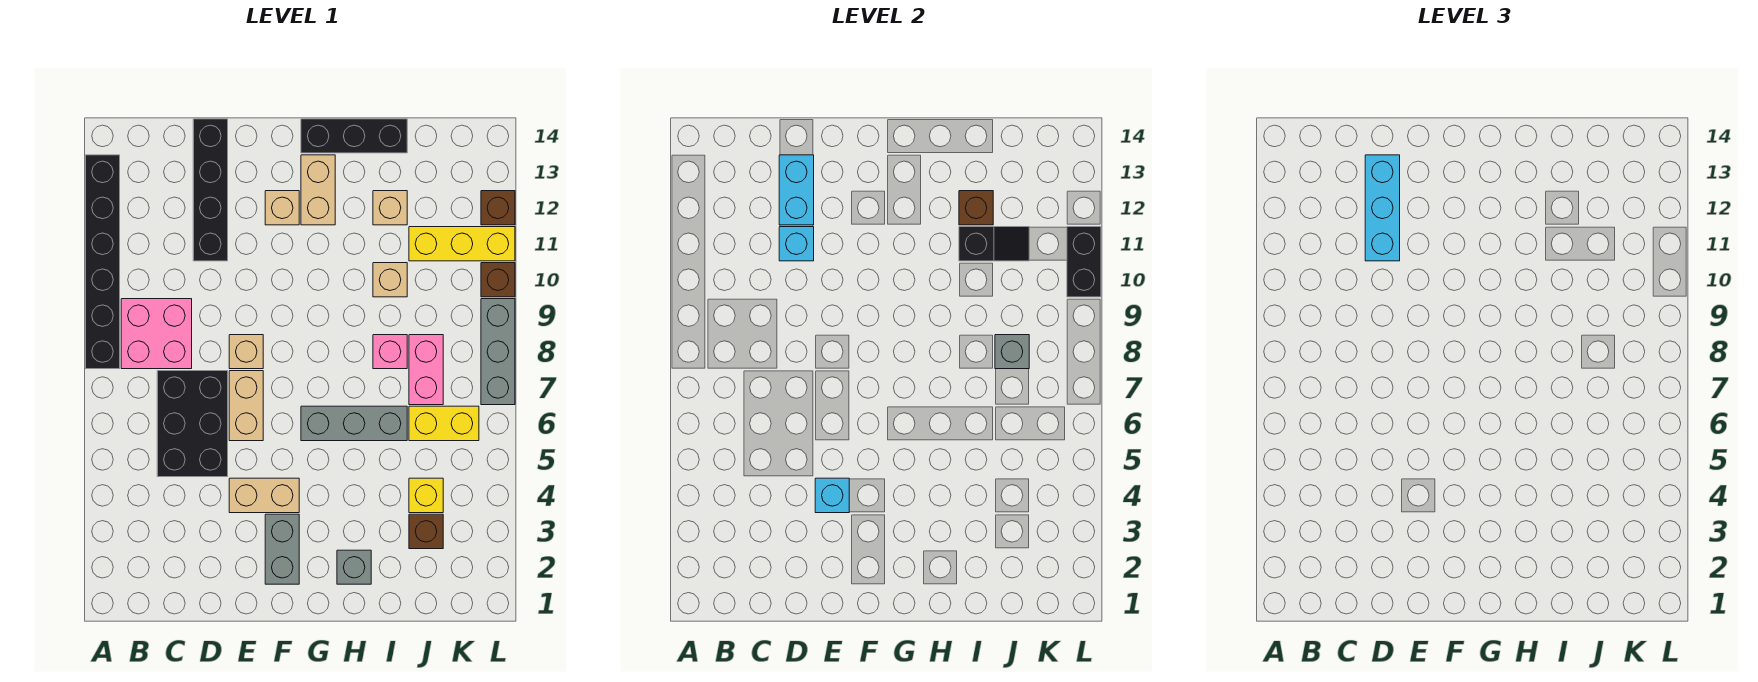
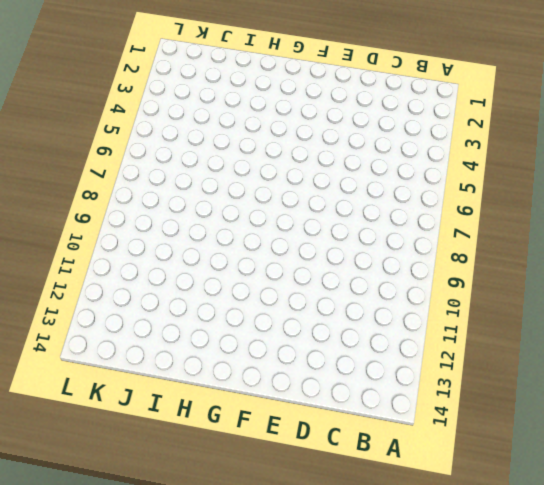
none -> black 1x6 brick [85,155,120,369]
none -> pink 2x2 brick [121,299,192,369]
none -> black 2x3 brick [157,371,228,477]
none -> black 1x4 brick [193,119,228,261]

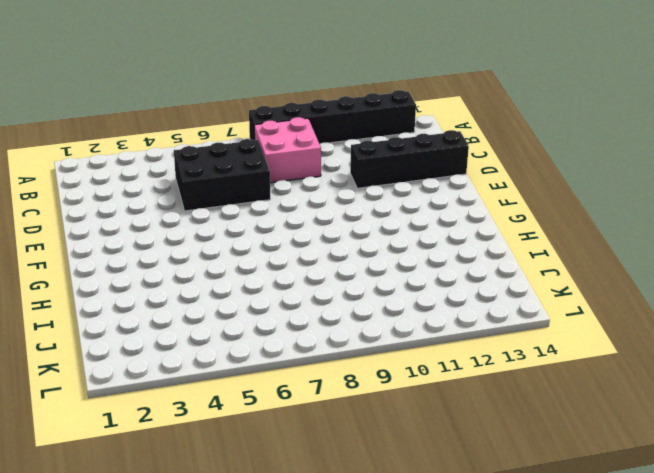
none -> tan 1x2 brick [229,478,299,513]
none -> tan 1x2 brick [229,371,263,441]
none -> tan 1x1 brick [229,335,263,369]
none -> grey 1x2 brick [265,514,299,584]

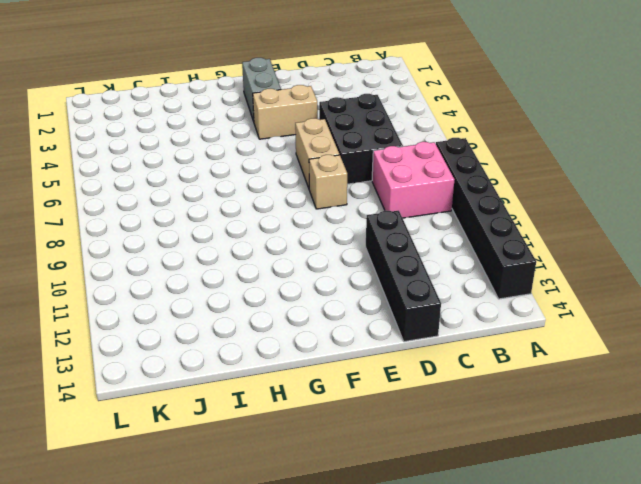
none -> tan 1x1 brick [265,191,299,225]
none -> grey 1x3 brick [301,406,407,441]
none -> tan 1x2 brick [301,155,335,225]
none -> black 1x3 brick [301,119,407,153]

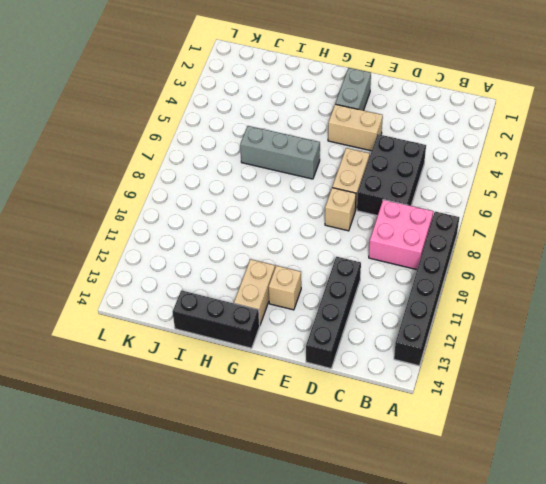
none -> grey 1x1 brick [337,550,371,584]
none -> pink 1x1 brick [373,335,407,369]
none -> tan 1x1 brick [373,263,407,297]
none -> tan 1x1 brick [373,191,407,225]

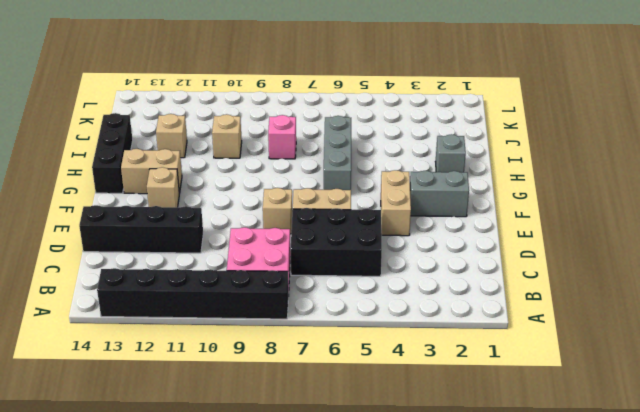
none -> brown 1x1 brick [409,514,443,549]
none -> yellow 1x1 brick [409,478,443,513]
none -> yellow 1x2 brick [409,406,479,441]
none -> pink 1x2 brick [409,335,443,405]

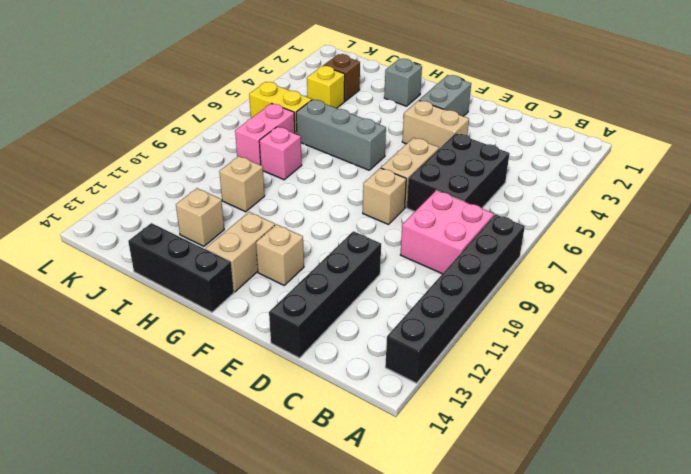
none -> yellow 1x3 brick [409,227,515,261]
none -> grey 1x3 brick [481,299,515,405]
none -> brown 1x1 brick [481,263,515,297]
none -> brown 1x1 brick [481,191,515,225]

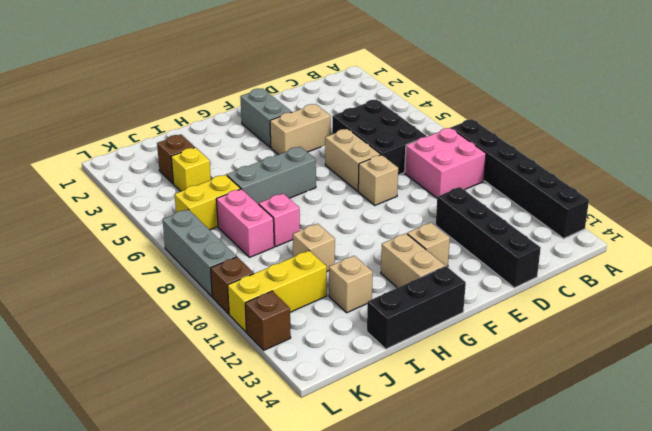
none -> grey 1x1 brick [337,550,371,584]
none -> cyan 1x1 brick [779,227,814,261]
none -> cyan 1x2 brick [779,155,814,225]
none -> cyan 1x1 brick [815,478,849,513]

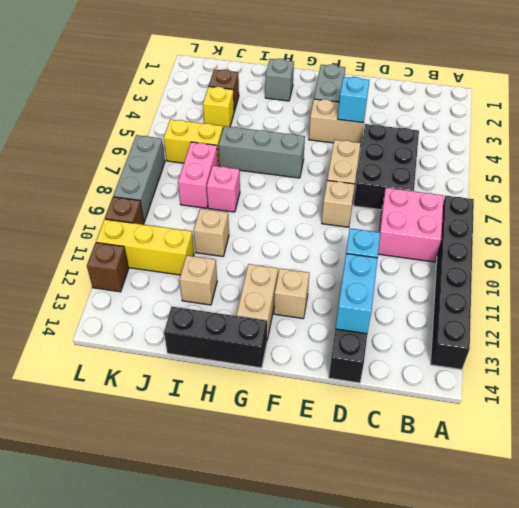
none -> black 1x2 slope [959,227,1029,261]
none -> brown 1x1 brick [959,191,993,225]
none -> grey 1x1 brick [995,335,1029,369]
none -> black 1x2 brick [1067,227,1101,297]

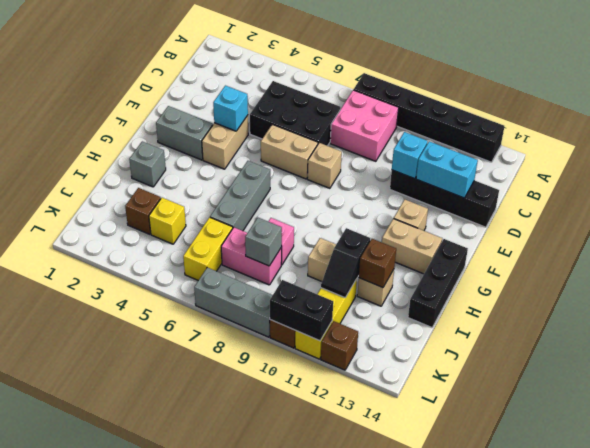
none -> cyan 1x3 brick [1365,155,1400,261]

